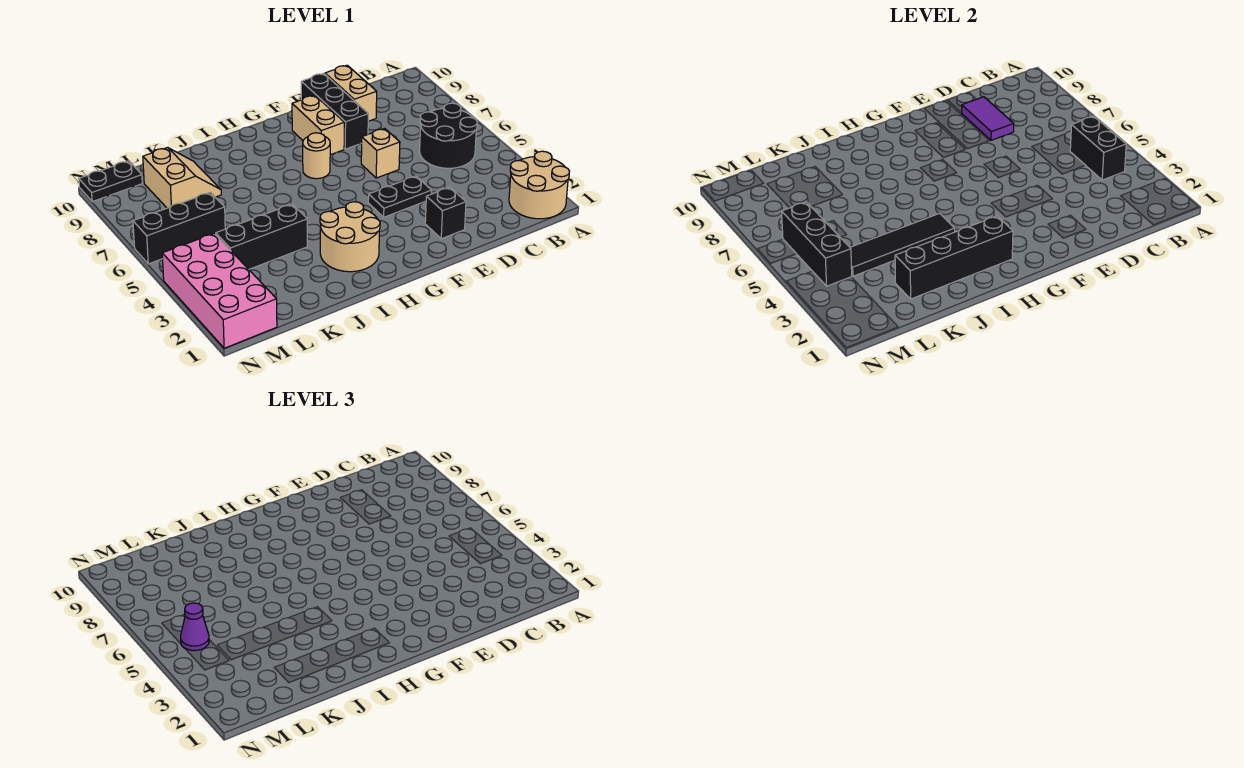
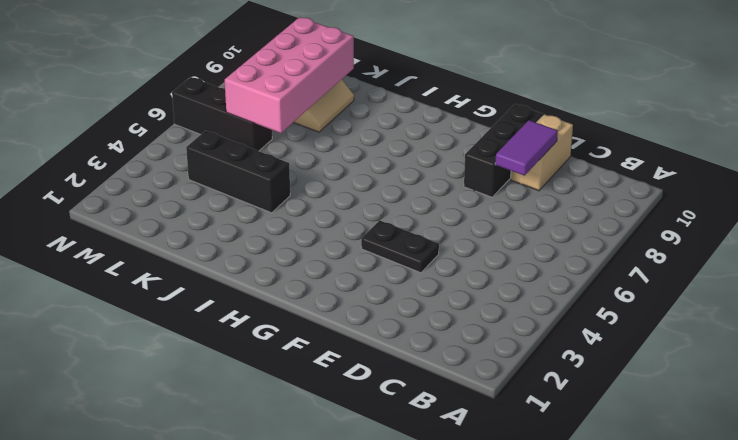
pink 2x4 brick [224,17,354,133] -> pink 2x4 brick moved to [162,233,277,348]
none -> tan 2x2 round brick [509,151,570,219]
none -> black 2x2 round brick [420,103,477,168]
none -> black 1x1 brick [425,187,466,239]

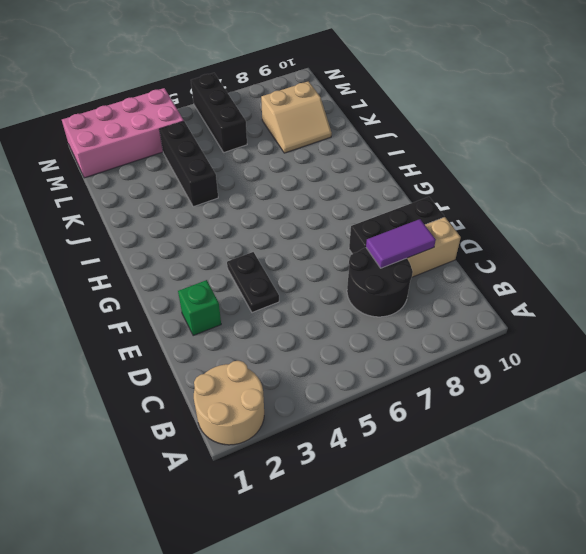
black 2x2 round brick [347,248,413,317] -> black 2x2 round brick moved to [420,103,477,168]
green 1x1 brick [178,280,221,336] -> black 1x1 brick [425,187,466,239]
none -> tan 1x1 brick [361,128,400,178]
none -> tan 1x2 brick [292,95,344,155]
none -> tan 1x1 round brick [303,133,330,179]

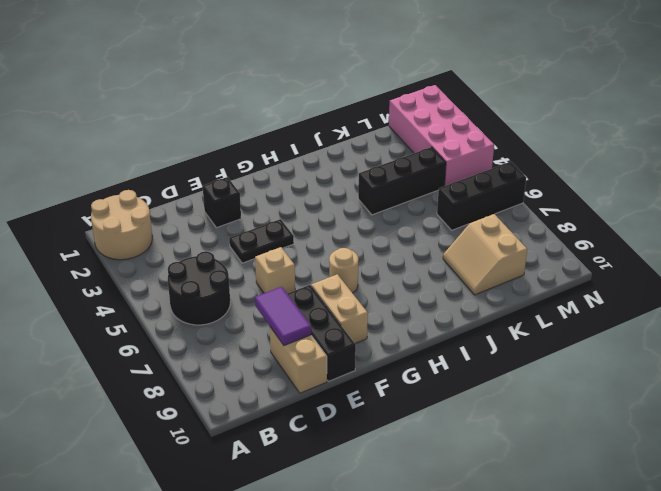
none -> tan 2x2 round brick [320,202,380,272]
none -> black 1x2 plate [79,161,142,202]
none -> black 1x2 brick [1070,116,1126,180]

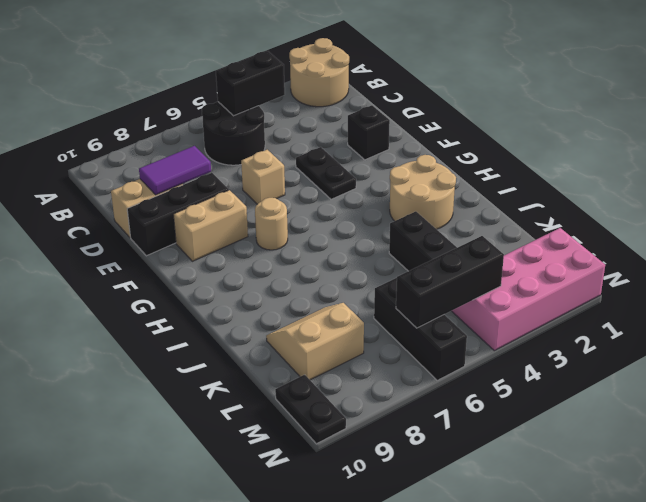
none -> black 1x4 brick [895,216,1013,299]
none -> black 1x4 tile [850,213,955,276]
none -> purple 1x1 cone [181,603,209,651]

